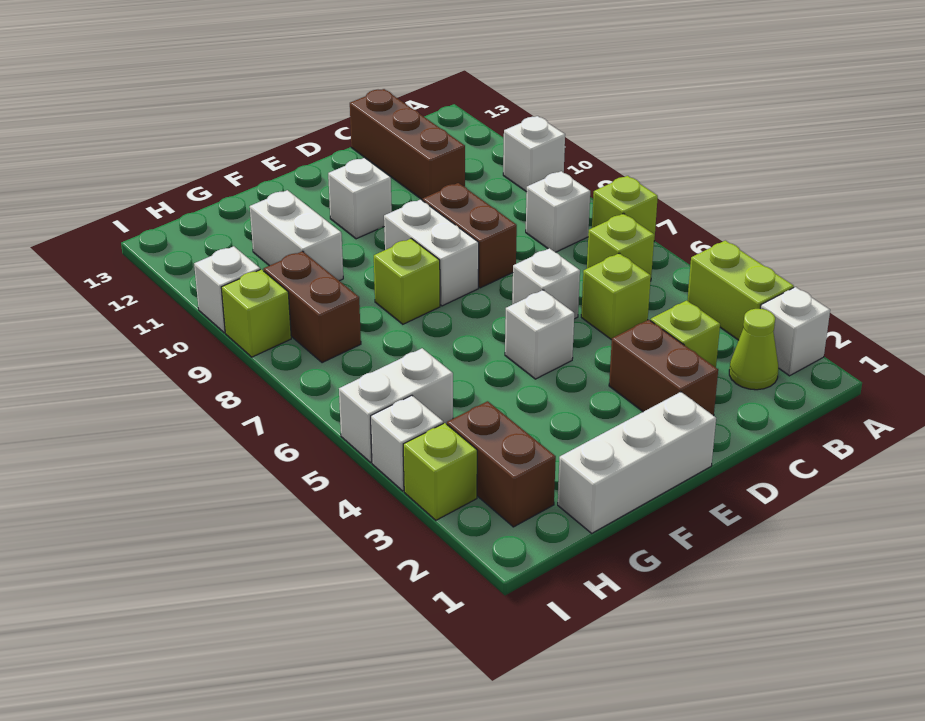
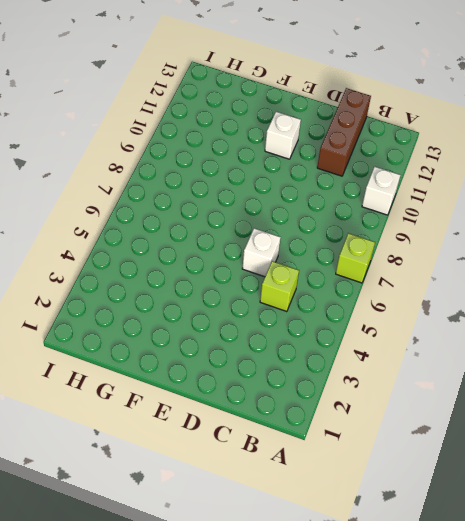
none -> white 1x1 brick [760,287,830,376]
none -> lime 1x2 brick [687,240,794,340]
none -> lime 1x1 cone [729,309,778,390]

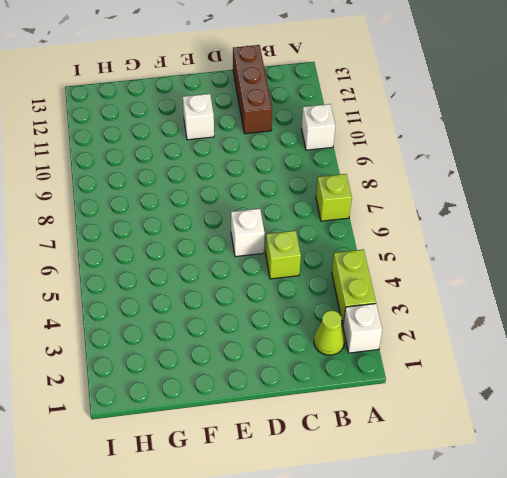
none -> lime 1x1 brick [587,213,654,281]
none -> white 1x1 brick [526,171,590,252]
none -> lime 1x1 brick [650,300,720,367]

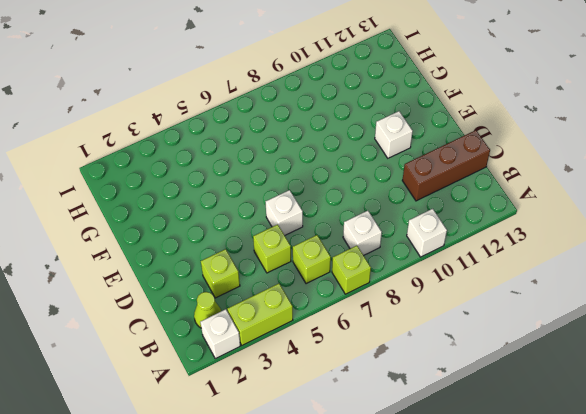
none -> brown 1x2 brick [609,320,718,416]
none -> brown 1x2 brick [423,183,517,288]
none -> white 1x3 brick [558,392,716,533]

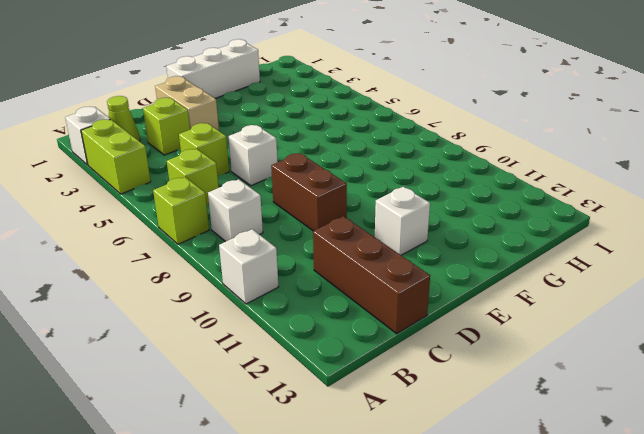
tan 1x2 brick [155,76,219,131] -> brown 1x2 brick [609,320,718,416]
none -> white 1x1 brick [505,290,574,379]
none -> white 1x2 brick [384,199,479,306]
none -> lime 1x1 brick [374,239,440,324]

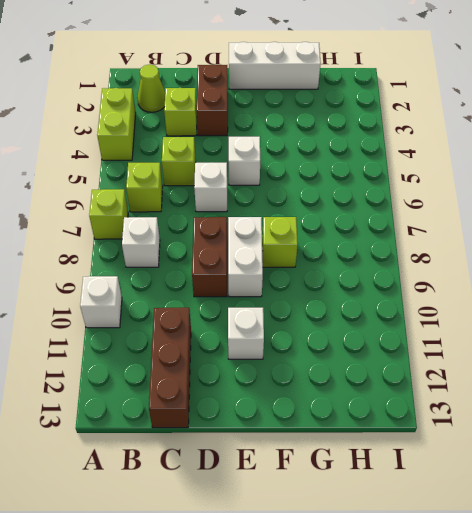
none -> white 1x1 brick [760,287,830,376]
none -> white 1x2 brick [250,190,343,281]
none -> brown 1x2 brick [447,401,556,527]

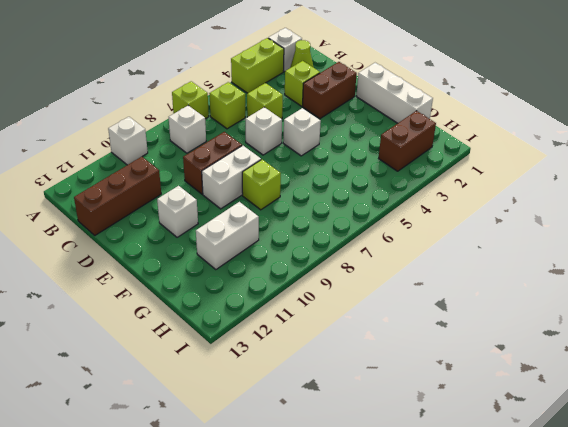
none -> white 1x2 brick [339,348,453,462]
none -> brown 1x2 brick [263,251,361,363]
none -> lime 1x1 brick [403,423,477,520]

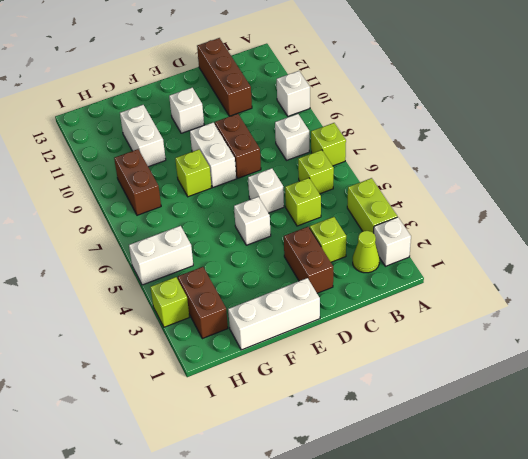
none -> white 1x1 brick [371,395,443,491]
none -> lime 1x1 brick [221,269,291,357]
none -> white 1x1 brick [194,246,260,333]

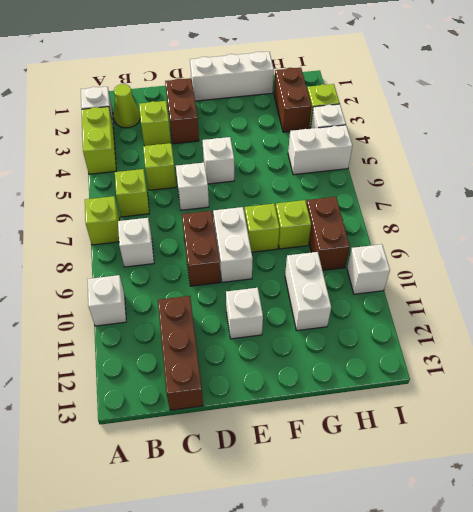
lime 1x1 brick [276,200,311,249] -> lime 1x1 brick moved to [221,269,291,357]

